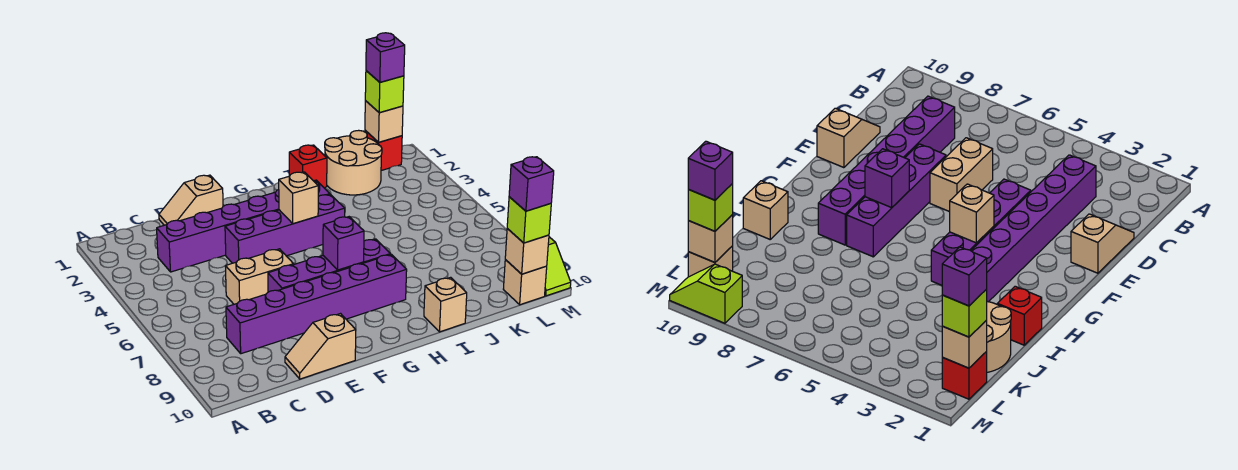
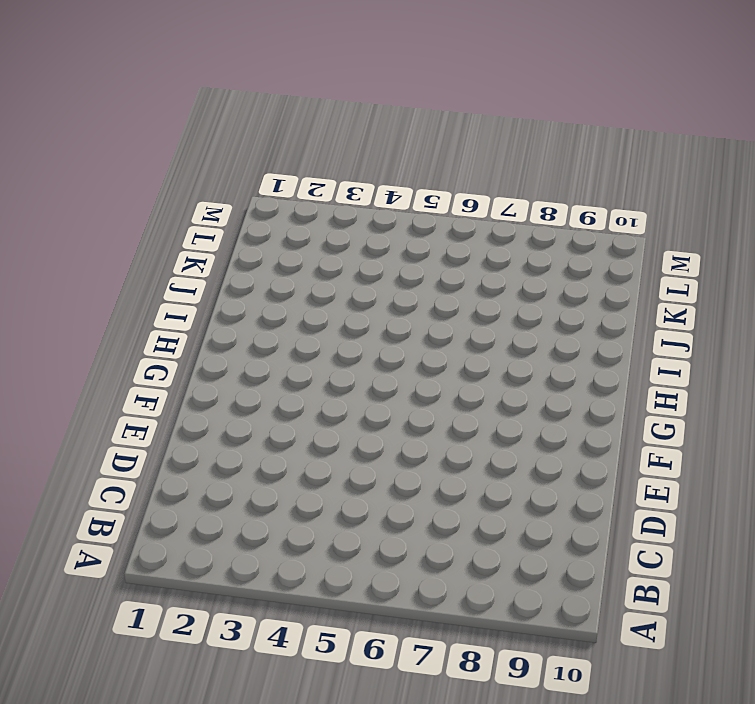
none -> purple 1x6 brick [157,180,330,272]
none -> purple 1x6 brick [226,254,407,354]
none -> tan 1x2 slope [159,175,223,225]

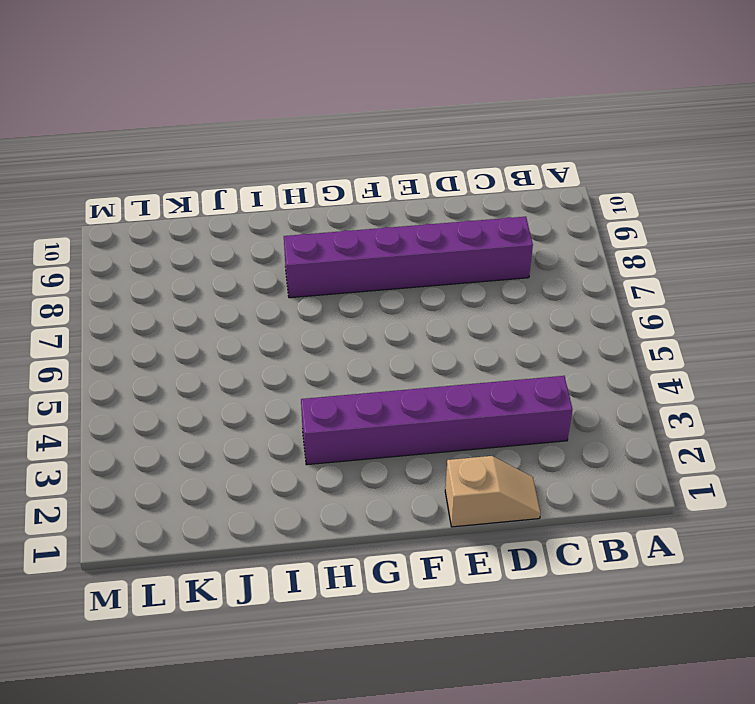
none -> tan 1x2 brick [225,249,294,304]
none -> tan 1x2 slope [285,314,356,379]
none -> purple 1x4 brick [225,194,345,263]

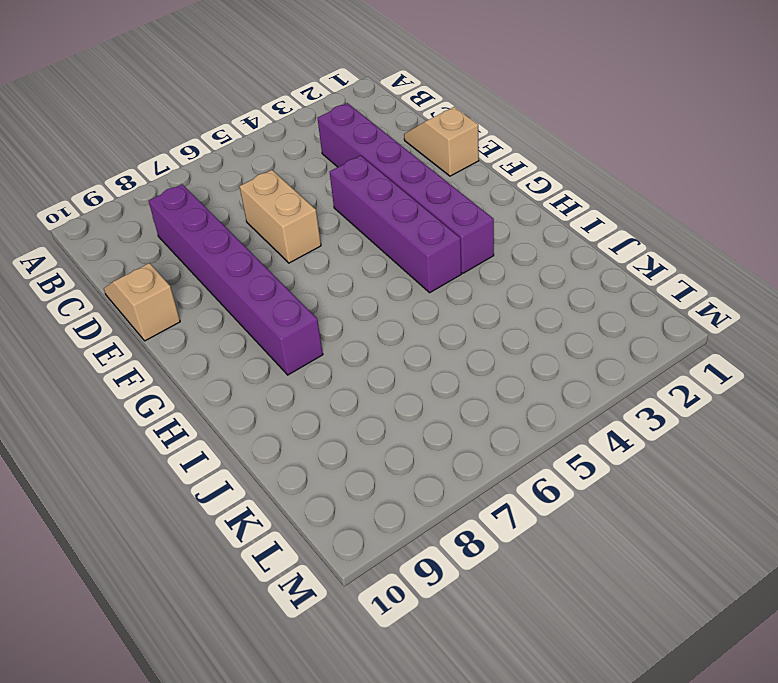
none -> purple 1x4 brick [268,239,391,292]
none -> red 1x1 brick [289,145,327,188]
none -> tan 1x1 brick [424,277,467,332]

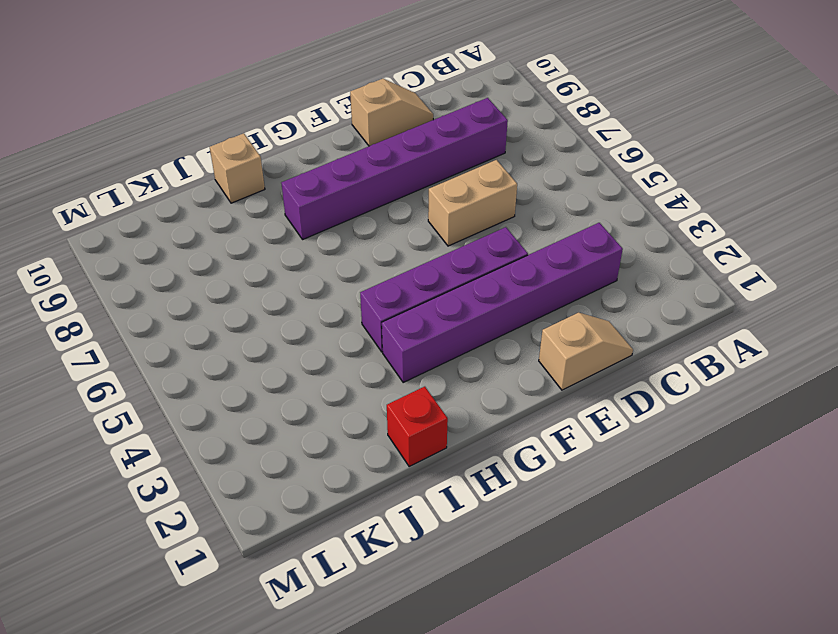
none -> purple 1x4 brick [268,239,391,292]
none -> tan 2x2 round brick [325,130,382,195]
none -> red 1x1 brick [365,130,402,171]

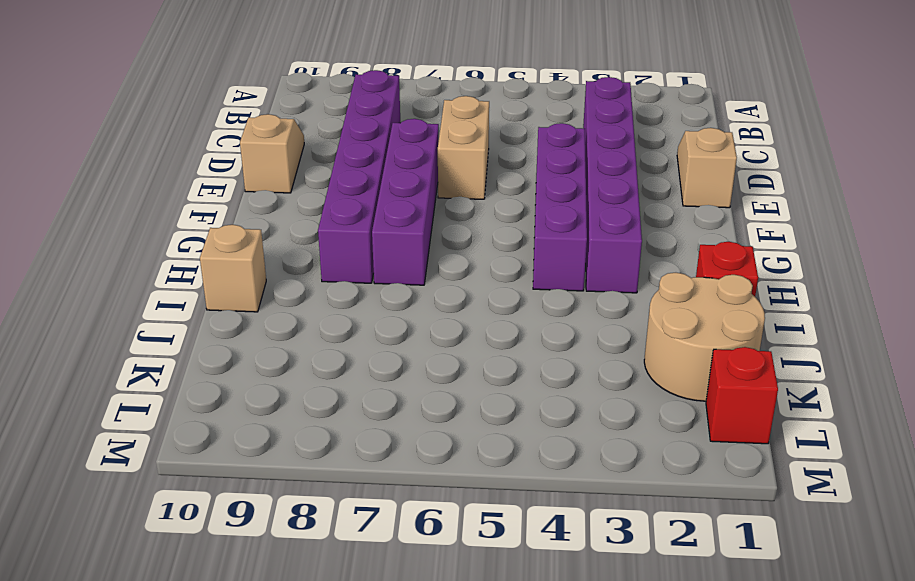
none -> tan 1x1 brick [503,260,547,305]
none -> lime 1x2 slope [545,237,571,296]
none -> tan 1x1 brick [279,172,318,224]

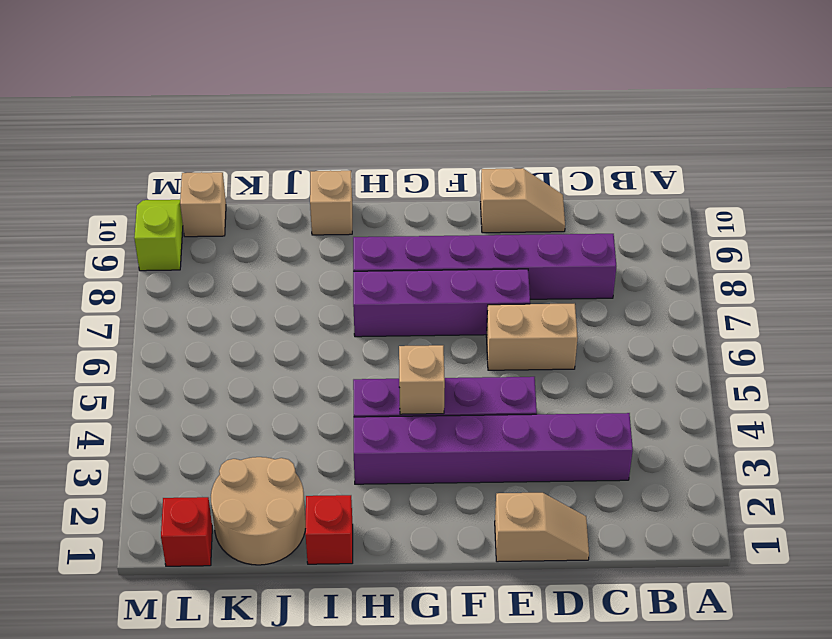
none -> purple 1x1 brick [323,217,364,270]
none -> tan 1x1 brick [365,101,403,142]
none -> tan 1x1 brick [505,229,549,274]

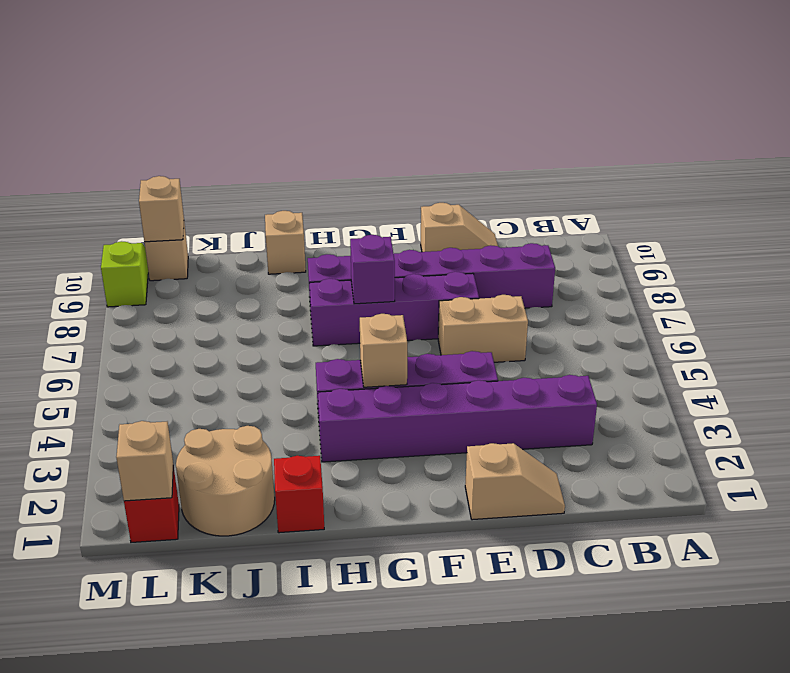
none -> lime 1x1 brick [365,71,404,113]
none -> lime 1x1 brick [507,197,551,243]
none -> purple 1x1 brick [366,33,405,82]

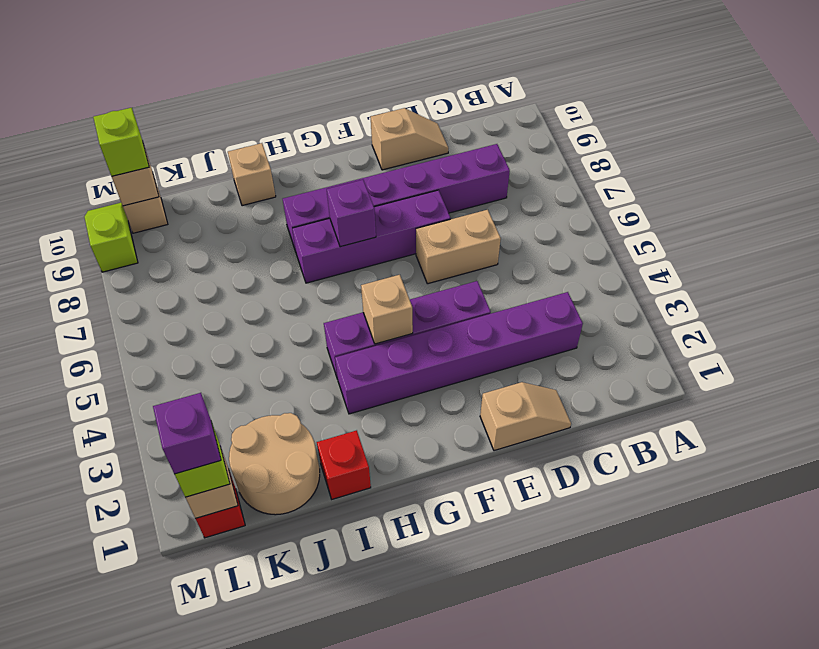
none -> purple 1x1 brick [509,157,554,211]

